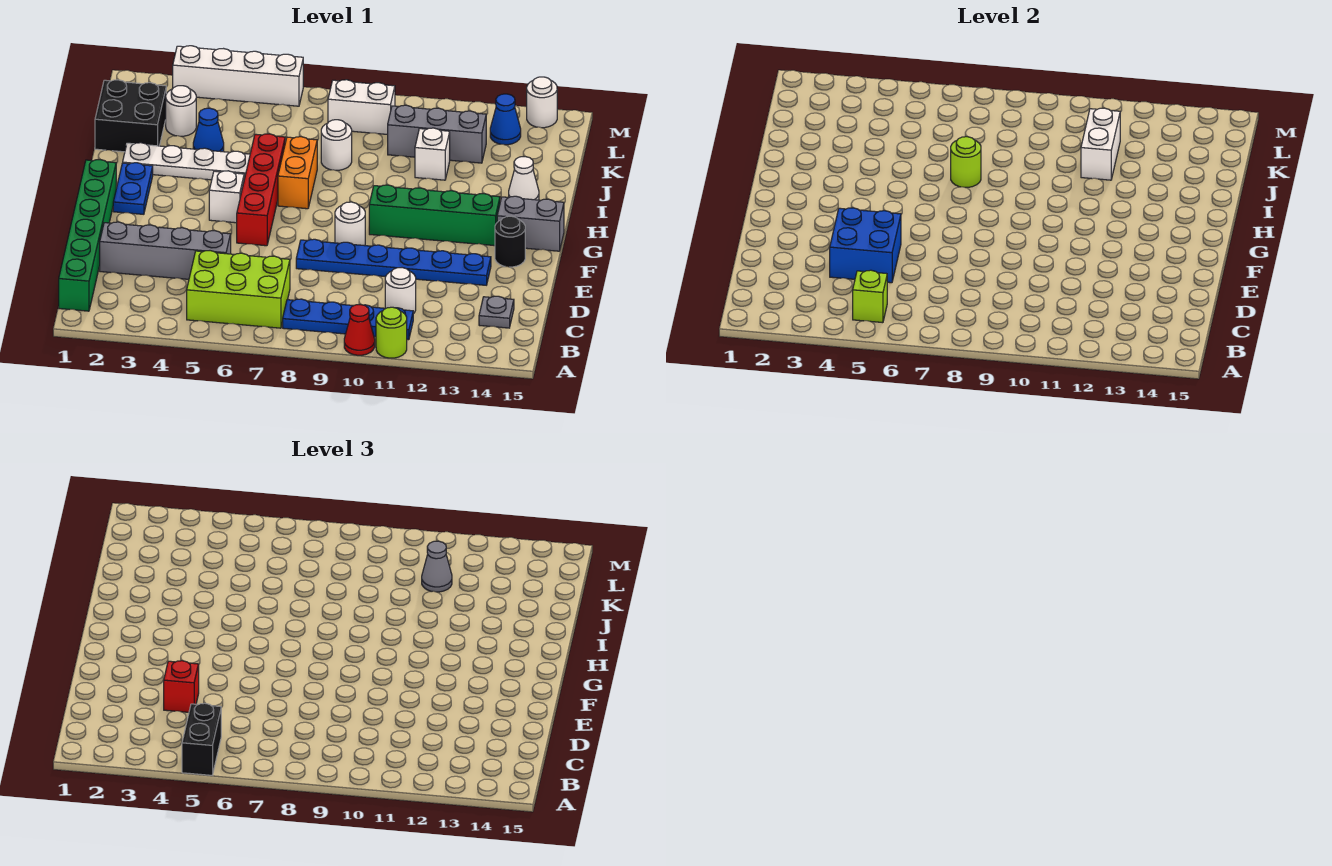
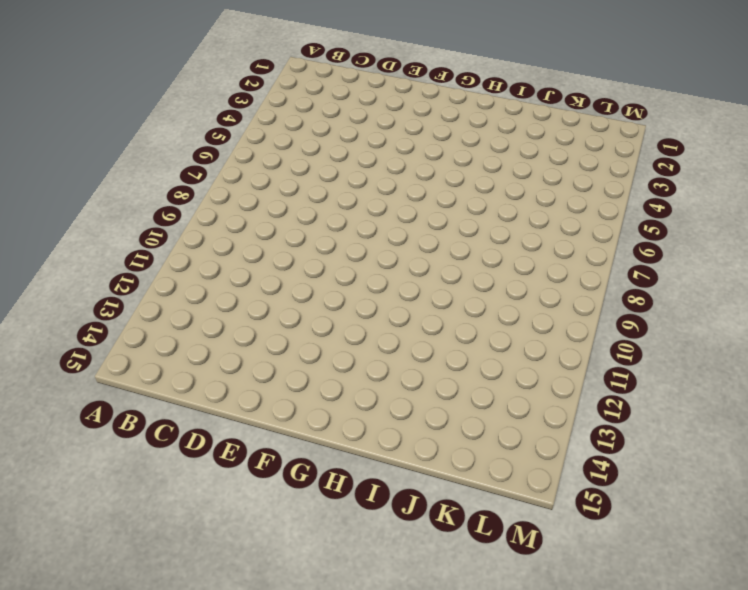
none -> red 1x1 cone [344,305,375,355]
none -> lime 1x1 round brick [376,307,407,358]
none -> green 1x6 brick [59,160,116,311]
none -> lime 2x3 brick [187,251,290,328]

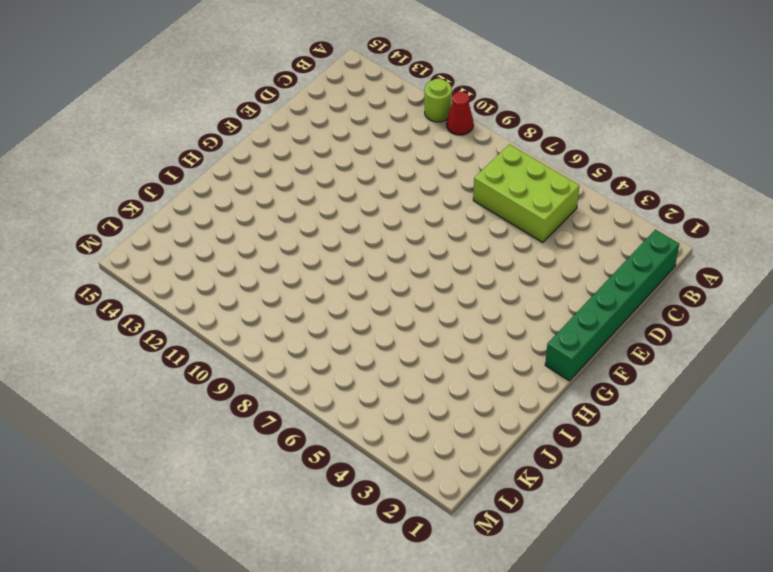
none -> blue 1x4 plate [283,299,413,340]
none -> white 1x1 round brick [385,268,416,314]
none -> grey 1x1 plate [479,296,514,328]
none -> grey 1x4 brick [100,222,231,279]

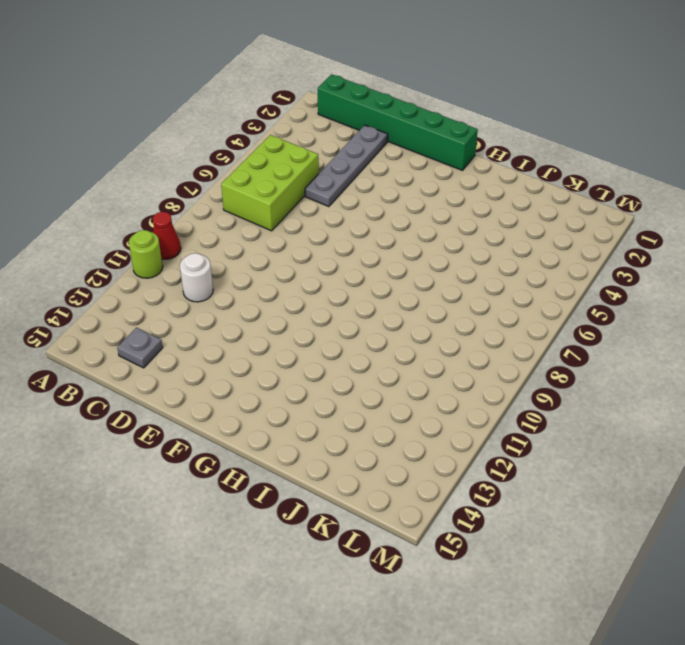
grey 1x4 plate [305,125,388,207] -> grey 1x4 brick [100,222,231,279]
none -> blue 1x4 plate [283,299,413,340]
none -> blue 1x6 plate [296,239,491,285]
none -> red 1x4 brick [237,134,285,246]
none -> white 1x1 round brick [335,202,365,246]

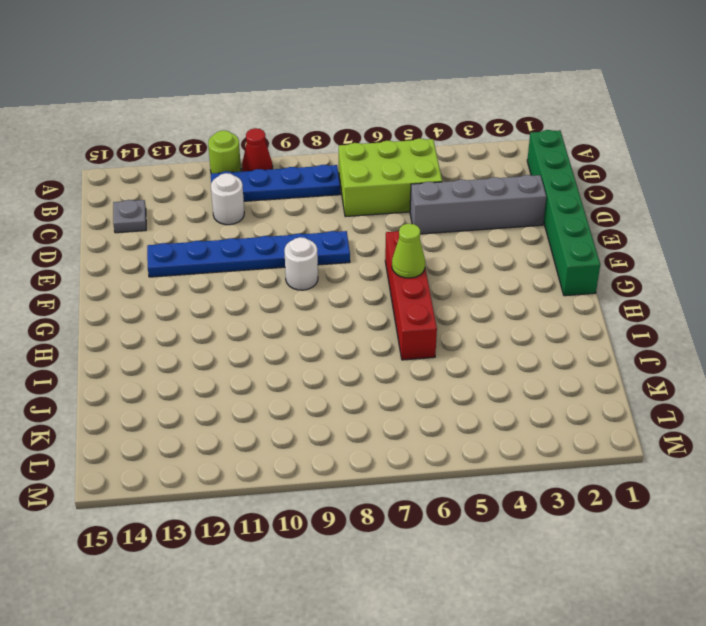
lime 1x1 cone [392,224,425,278] -> none
none -> black 1x1 round brick [495,216,525,267]
none -> blue 1x2 plate [113,163,153,214]
none -> white 1x1 brick [209,171,244,223]
none -> green 1x4 brick [369,185,500,246]

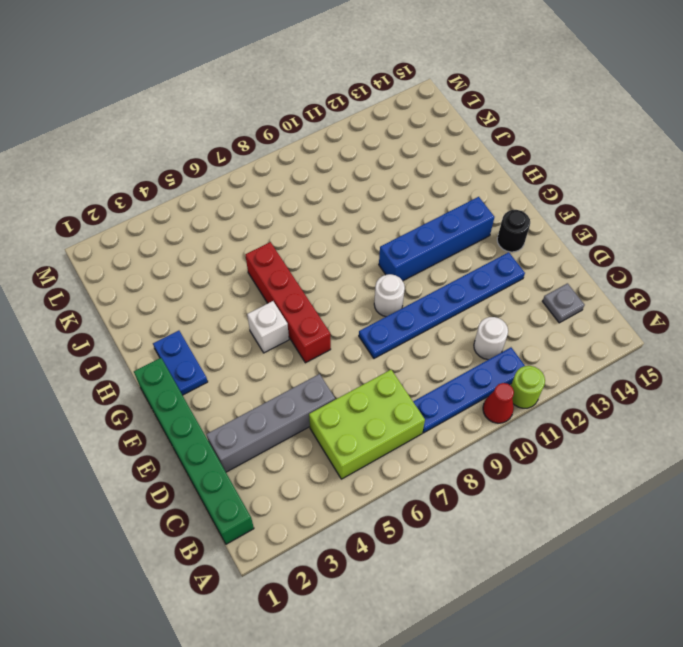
blue 1x4 brick [379,197,494,281] -> green 1x4 brick [369,185,500,246]
none -> grey 1x2 brick [497,196,564,251]
none -> orange 1x2 brick [278,137,317,209]
none -> white 1x4 plate [123,143,250,180]
none -> white 1x1 cone [509,157,539,200]

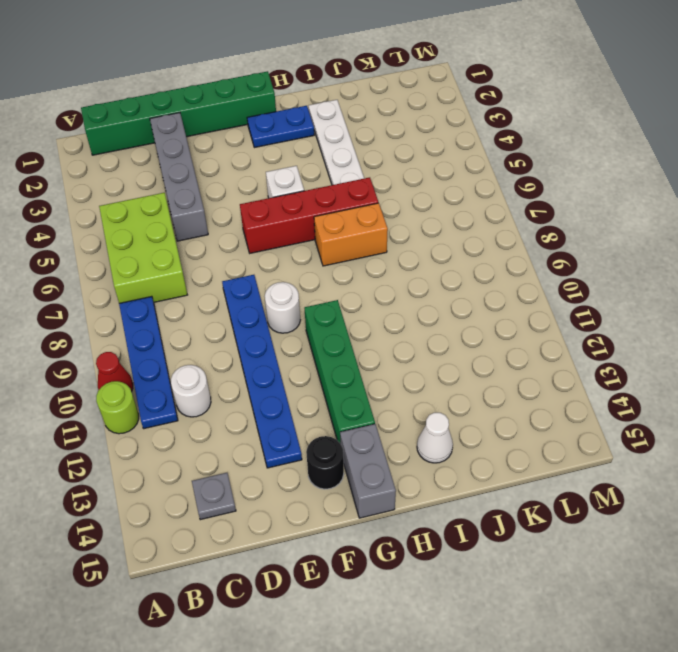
none -> black 2x2 brick [95,80,166,152]
none -> blue 1x1 cone [193,108,224,152]
none -> white 1x1 round brick [321,120,352,170]
none -> white 1x1 brick [415,128,450,180]

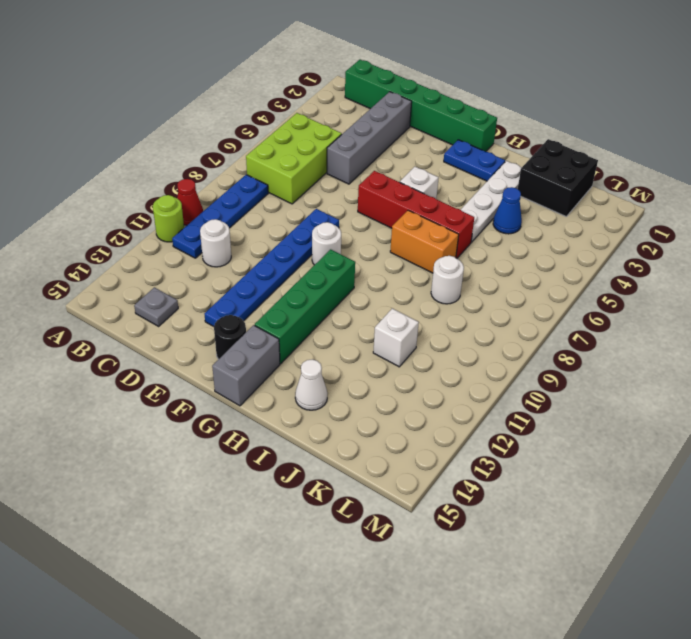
none -> white 1x1 round brick [166,86,196,136]
none -> grey 1x3 brick [388,105,486,163]
none -> white 1x2 brick [328,80,395,135]
none -> blue 1x1 cone [490,94,521,145]

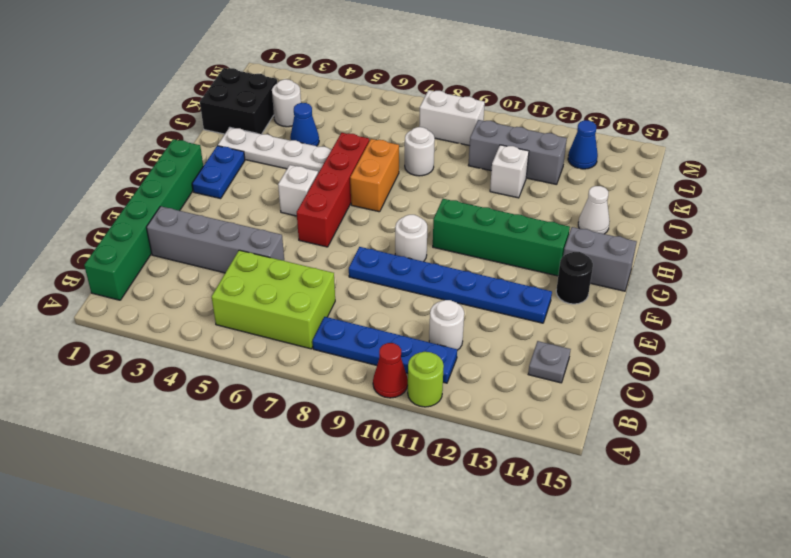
none -> white 1x4 brick [173,46,303,106]
none -> white 1x1 round brick [527,77,557,128]
none -> lime 1x1 brick [853,270,887,323]
none -> blue 2x2 brick [830,208,901,283]

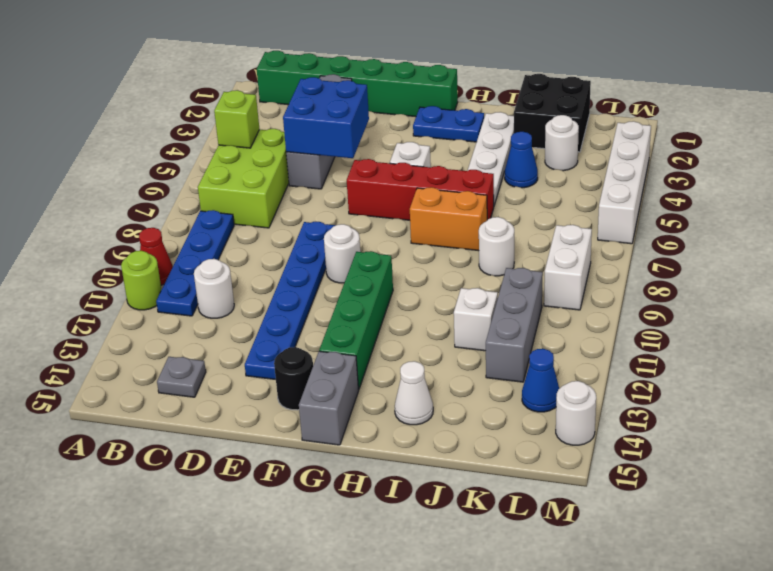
none -> lime 1x1 round brick [951,137,981,187]
none -> white 1x2 brick [1081,108,1120,180]
none -> black 1x2 brick [182,703,221,775]
none -> red 1x1 brick [164,661,199,712]

